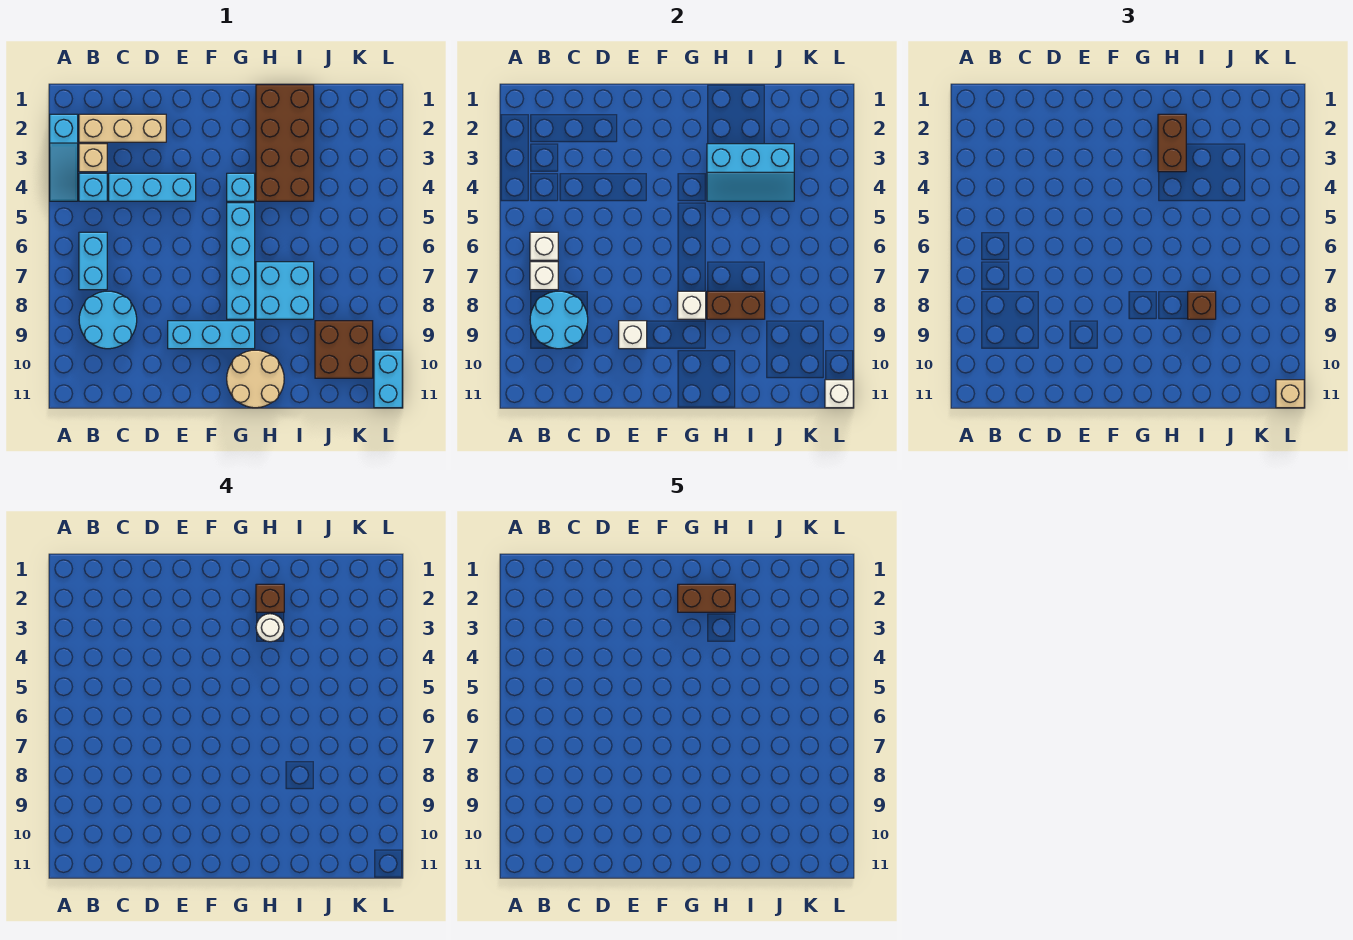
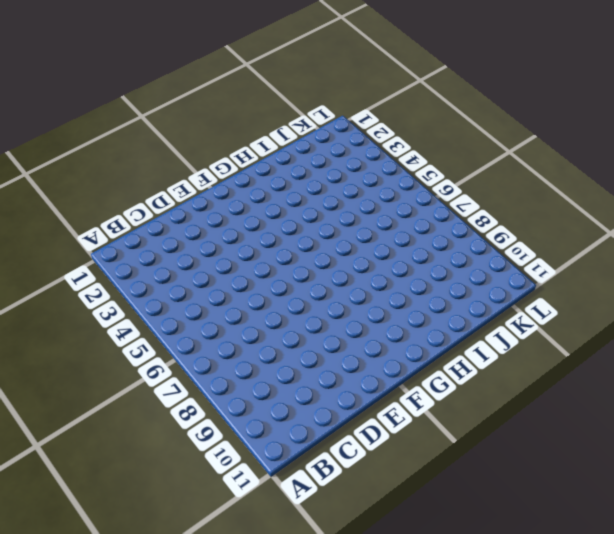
none -> cyan 1x3 slope [50,114,78,201]
none -> tan 1x3 brick [79,114,166,142]
none -> tan 1x1 brick [79,144,107,172]

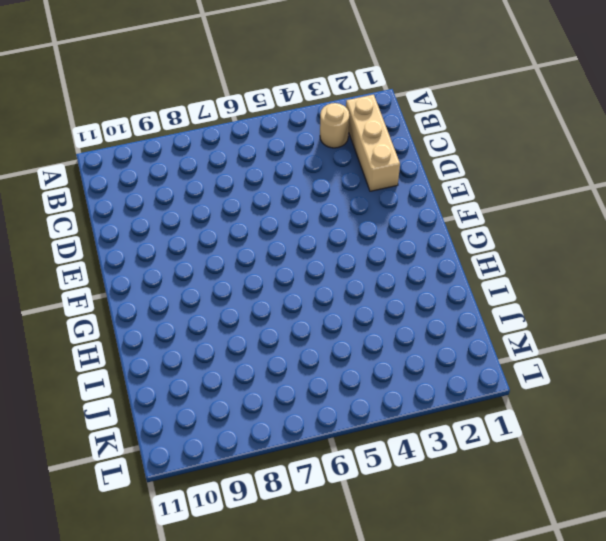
tan 1x1 round brick [320,103,349,148] -> tan 1x1 brick [79,144,107,172]
none -> cyan 1x3 slope [50,114,78,201]
none -> cyan 1x1 brick [79,173,107,201]
none -> cyan 1x2 brick [79,232,107,290]

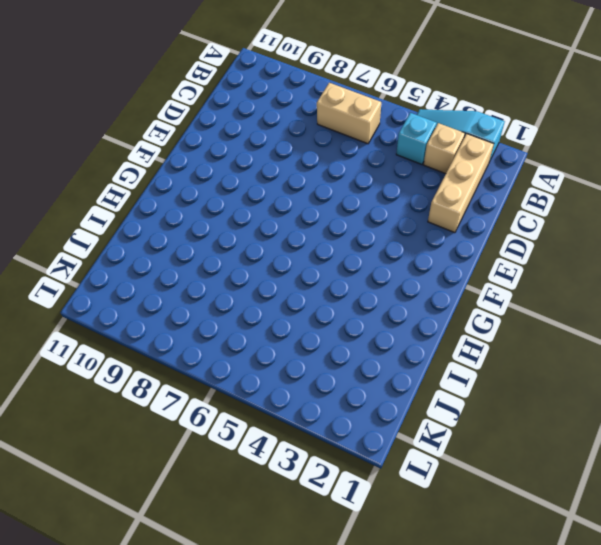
tan 1x2 brick [317,83,381,144] -> cyan 1x2 brick [79,232,107,290]
none -> cyan 2x2 round brick [79,291,137,349]
none -> cyan 1x3 brick [109,173,196,201]
none -> cyan 1x3 brick [168,321,255,349]

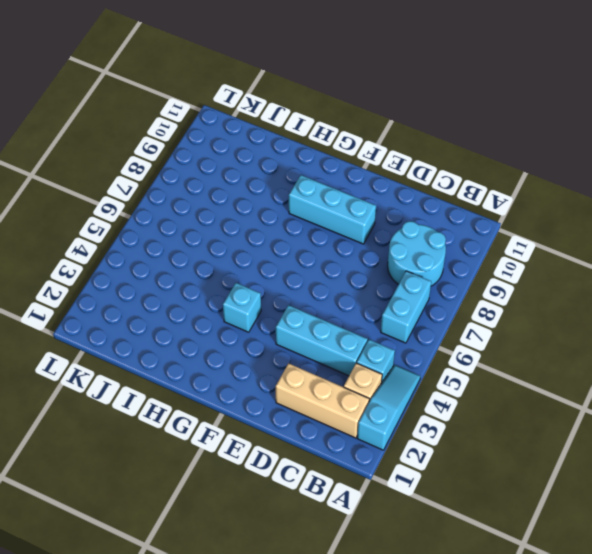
none -> cyan 1x4 brick [227,203,255,319]
none -> tan 2x2 round brick [227,350,284,408]
none -> brown 2x4 brick [256,85,314,201]

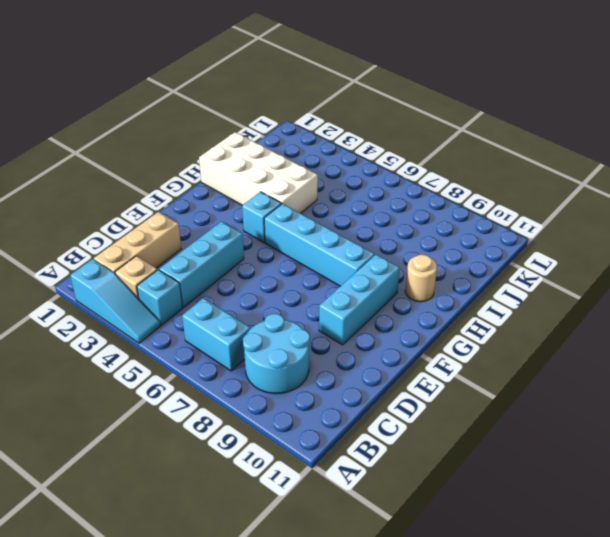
white 2x4 brick [199,132,318,213] -> brown 2x4 brick [256,85,314,201]
tan 1x1 round brick [405,255,437,302] -> tan 2x2 round brick [227,350,284,408]
none -> cyan 2x2 brick [256,262,314,319]
none -> brown 2x2 brick [315,321,373,378]
none -> cyan 1x2 brick [374,350,402,408]

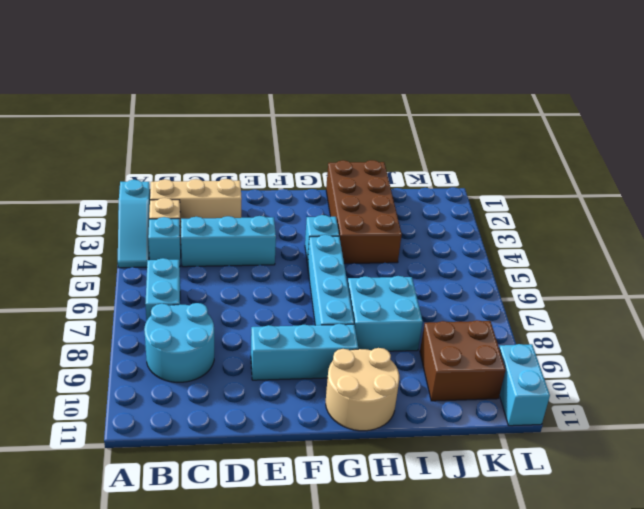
none -> white 1x1 brick [530,232,558,260]
none -> white 1x1 brick [530,262,558,290]
none -> cyan 2x2 round brick [530,291,588,349]

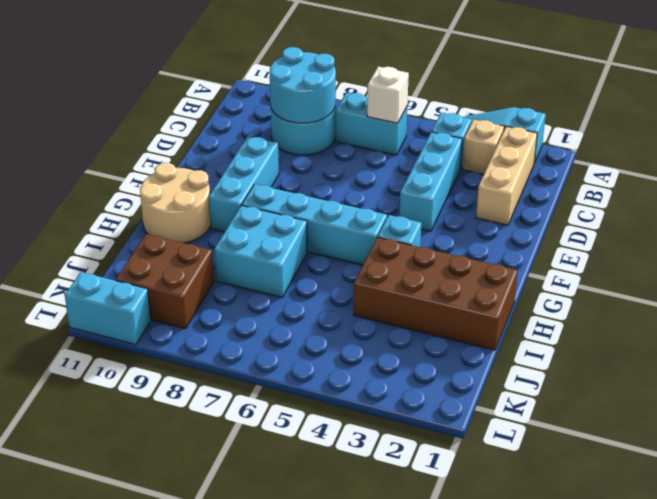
none -> white 1x1 brick [530,262,558,290]
none -> white 1x1 brick [619,321,647,349]
none -> white 1x1 brick [678,291,706,319]

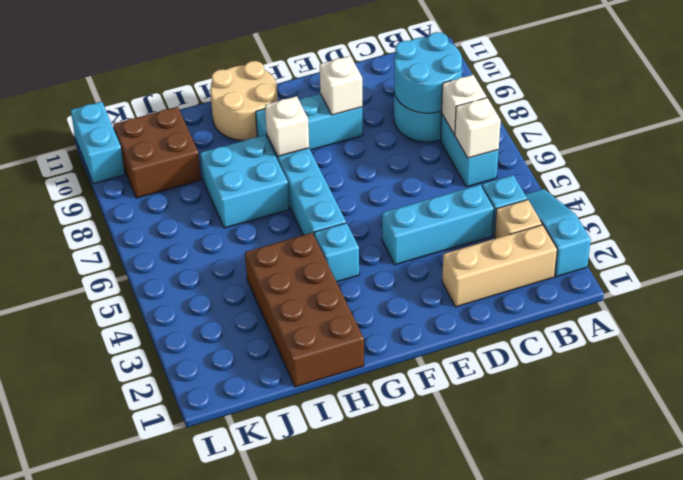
none -> cyan 2x3 slope [707,144,794,201]
none -> brown 1x2 brick [707,291,765,319]
none -> white 1x1 brick [825,380,853,408]

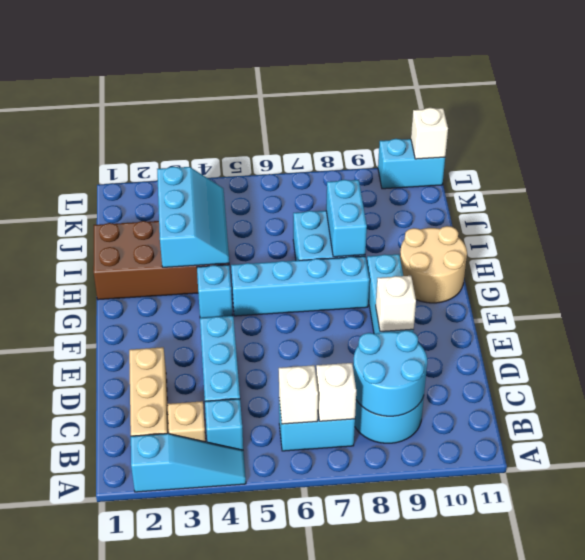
cyan 1x2 brick [326,180,367,257] -> brown 1x2 brick [707,291,765,319]
none -> brown 2x2 brick [315,321,373,378]
none -> white 1x1 brick [678,291,706,319]
none -> brown 1x2 brick [1158,114,1186,172]

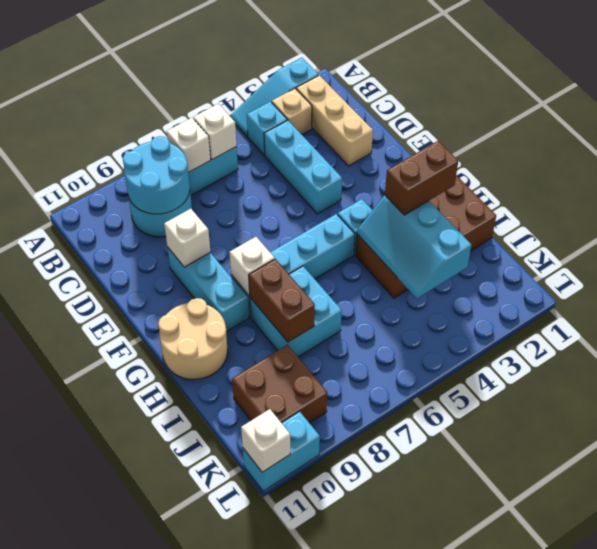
none -> brown 1x1 brick [1188,291,1216,319]
none -> tan 1x1 brick [1276,380,1304,408]
none -> brown 1x1 brick [256,584,284,612]

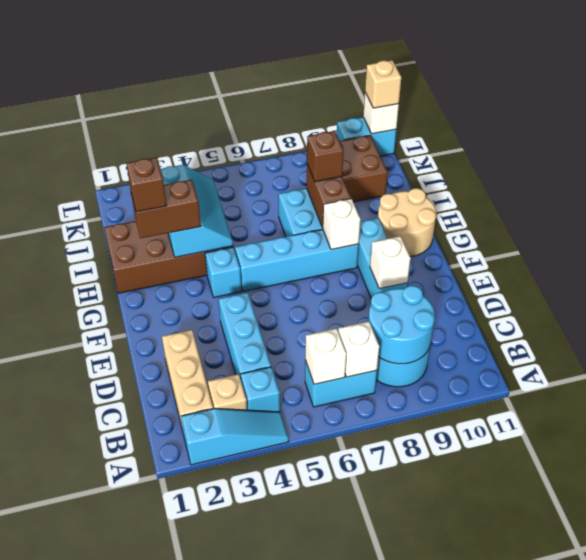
none -> white 1x1 round brick [256,614,284,642]
none -> brown 1x2 brick [678,584,735,612]

